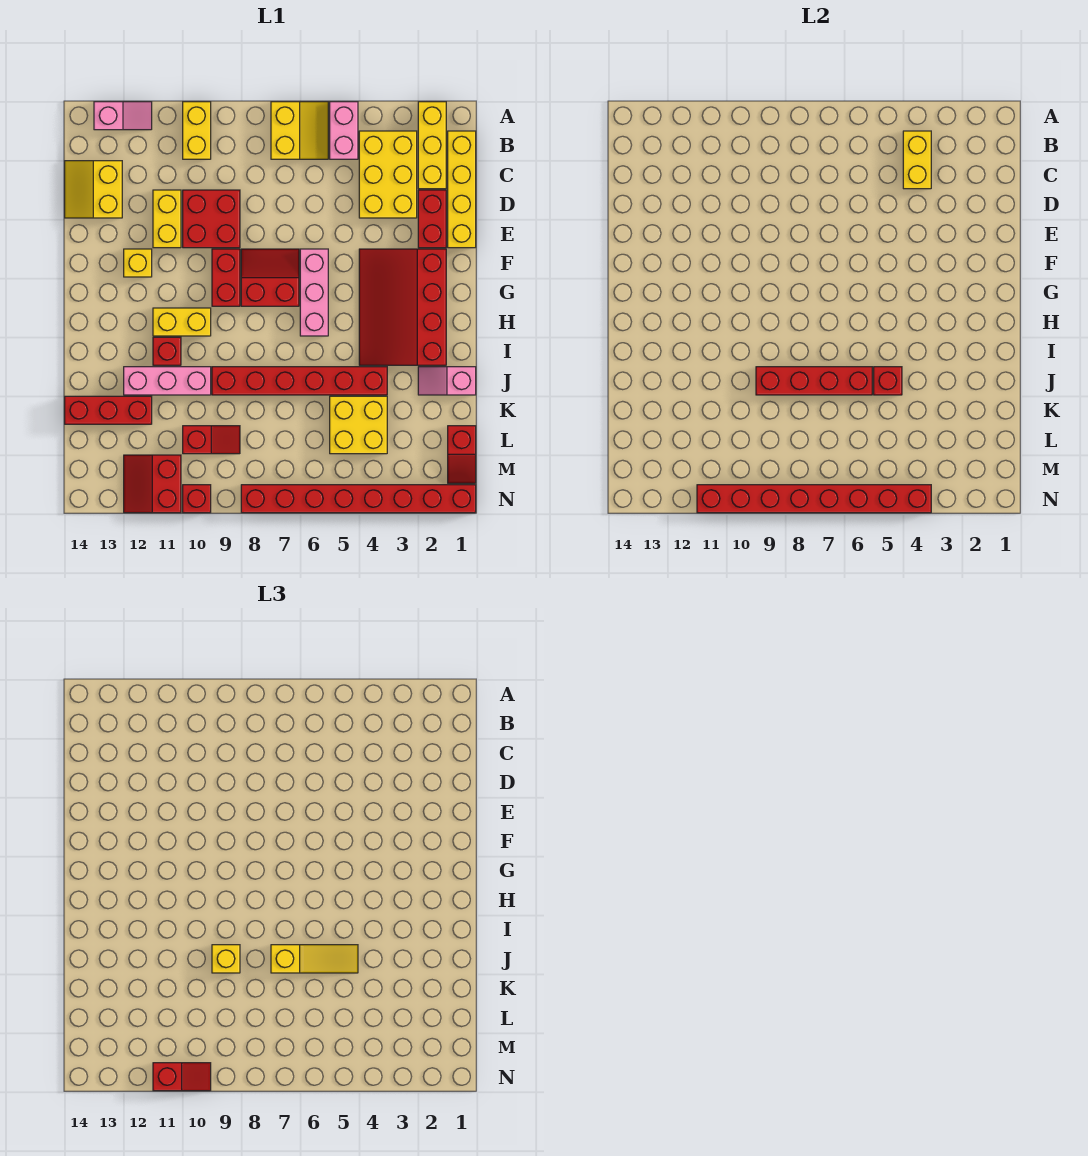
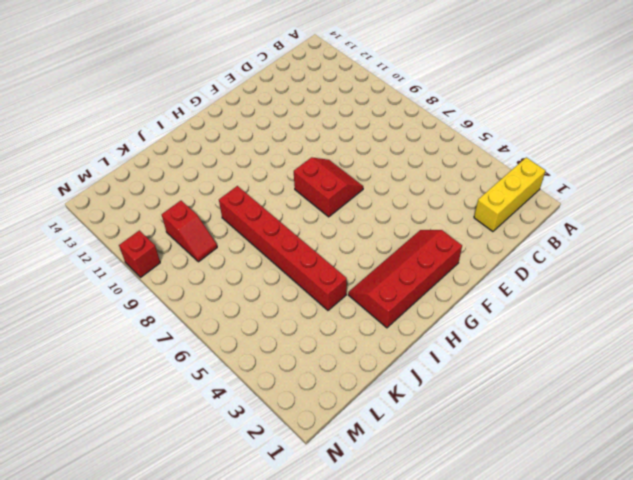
red 2x4 slope [348,230,462,328] -> red 3x4 slope [359,249,446,365]
none -> pink 1x2 brick [330,102,358,159]
none -> yellow 2x2 slope [271,102,328,159]
none -> yellow 1x2 brick [183,102,211,159]
none -> pink 1x2 slope [94,102,152,130]

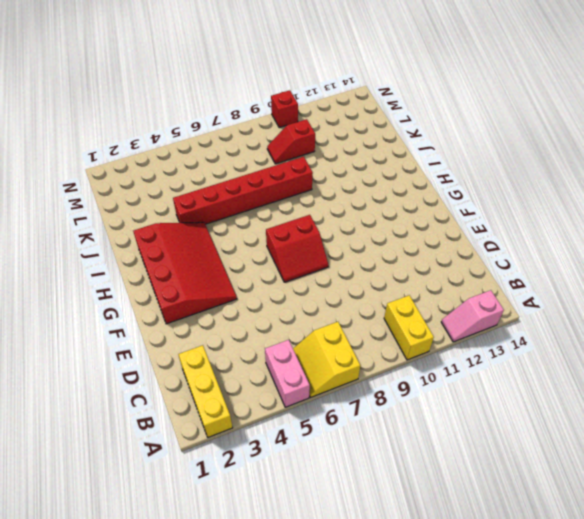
none -> yellow 1x4 brick [448,131,476,248]
none -> yellow 2x3 brick [359,131,417,218]
none -> yellow 2x2 slope [65,161,122,218]
none -> red 1x2 brick [418,190,446,248]

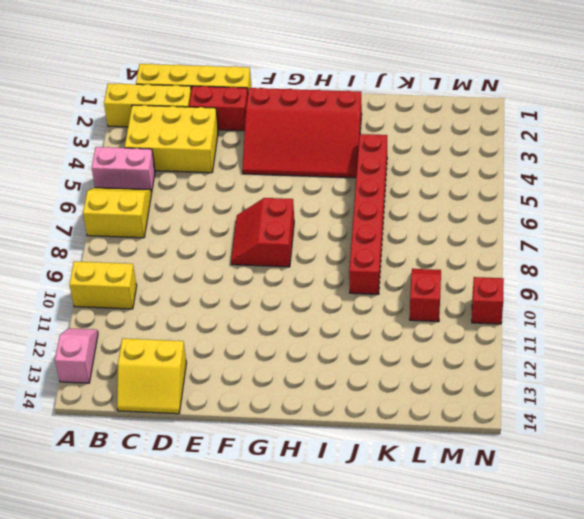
none -> red 2x2 brick [183,190,240,248]
none -> yellow 1x2 brick [153,190,181,248]
none -> pink 1x3 brick [300,249,328,336]
none -> red 1x2 brick [212,249,240,306]

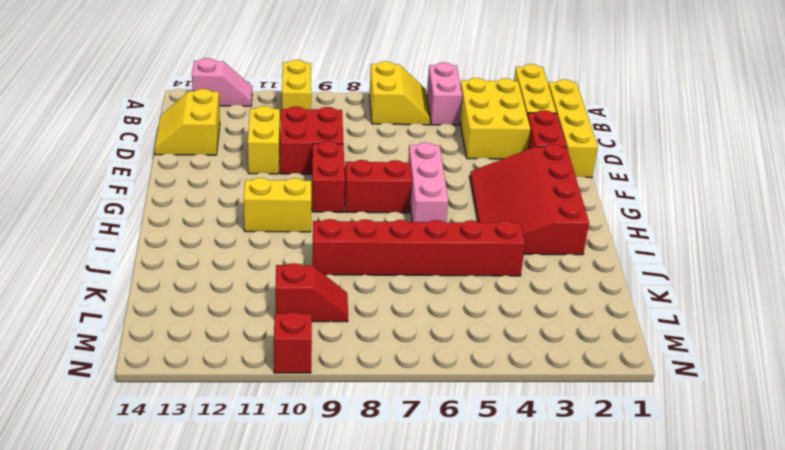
none -> yellow 1x1 brick [124,249,152,277]
none -> red 1x1 brick [153,337,181,365]
none -> pink 1x2 slope [418,367,476,395]
none -> pink 1x3 brick [124,367,211,395]

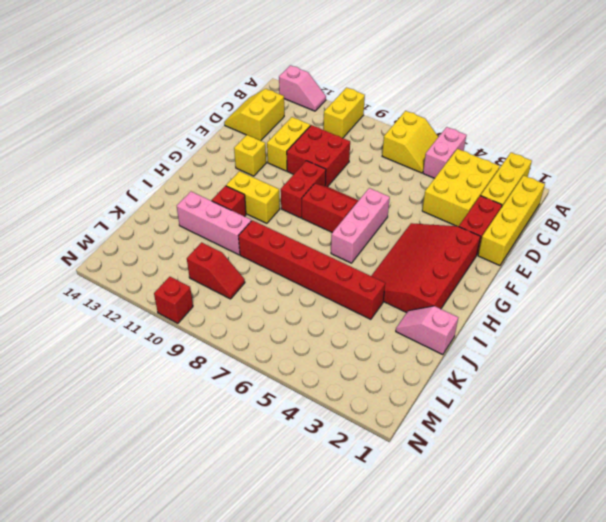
none -> yellow 2x2 brick [330,396,387,454]
none -> red 1x3 brick [65,396,152,424]
none -> red 1x2 slope [448,426,476,483]
none -> red 2x2 slope [124,455,181,513]

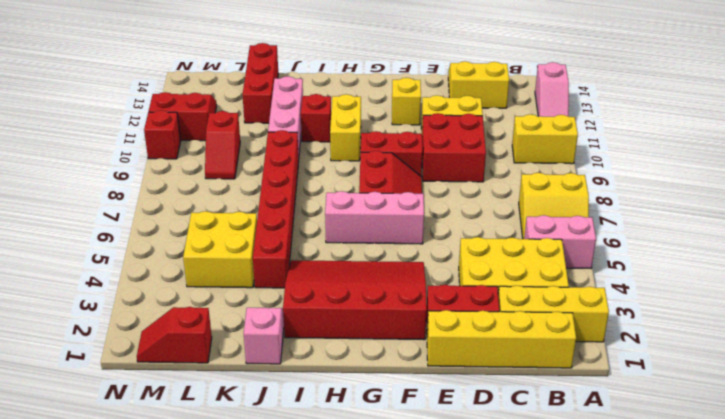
none -> red 1x8 brick [241,485,476,513]
none -> yellow 1x2 brick [903,131,931,189]
none -> red 1x1 brick [874,367,902,395]
none -> red 1x4 brick [756,367,872,395]

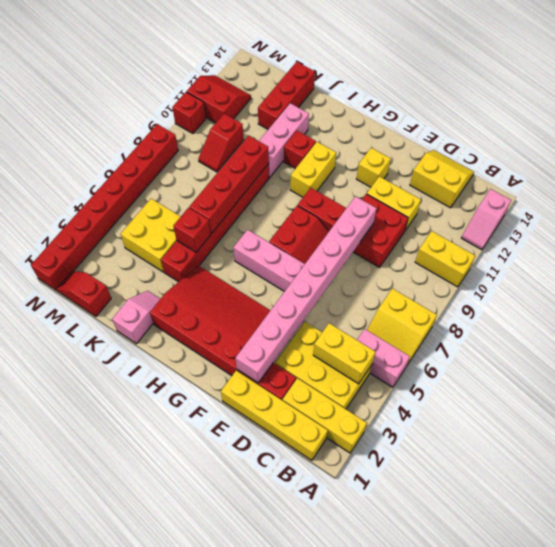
pink 1x8 brick [235,196,377,383] -> none
none -> red 1x8 brick [697,485,931,513]
none -> yellow 1x3 slope [271,945,358,973]
none -> yellow 1x1 brick [212,945,240,973]
none -> red 1x2 slope [153,1063,211,1091]

